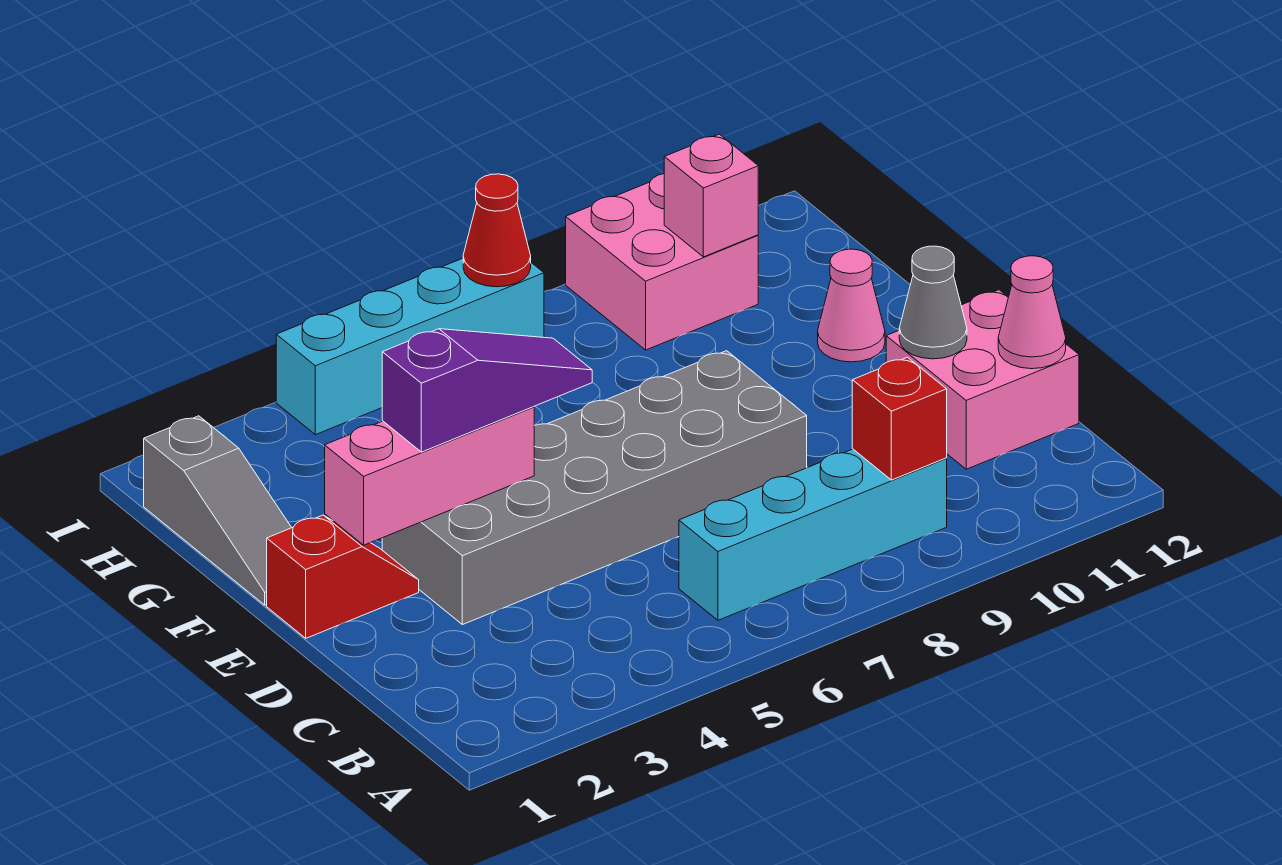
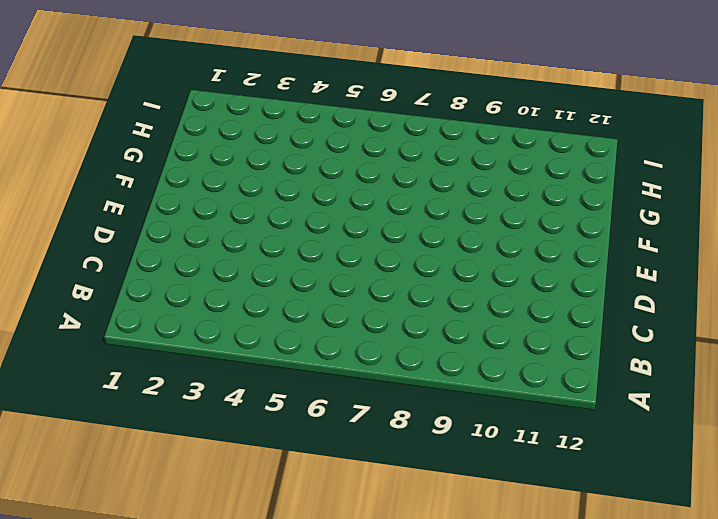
none -> cyan 1x4 brick [679,449,947,620]
none -> pink 2x2 brick [886,290,1079,469]
none -> grey 2x6 brick [382,351,807,625]

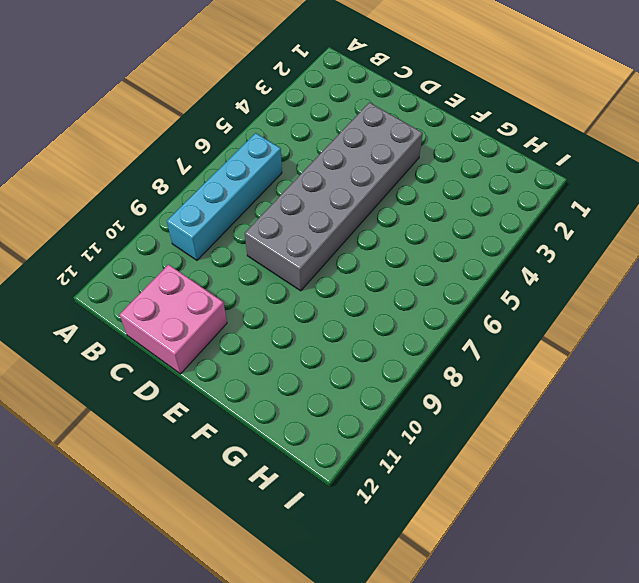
none -> red 1x2 slope [267,515,419,638]
none -> grey 1x3 slope [144,416,292,605]
none -> pink 1x1 cone [818,249,885,362]

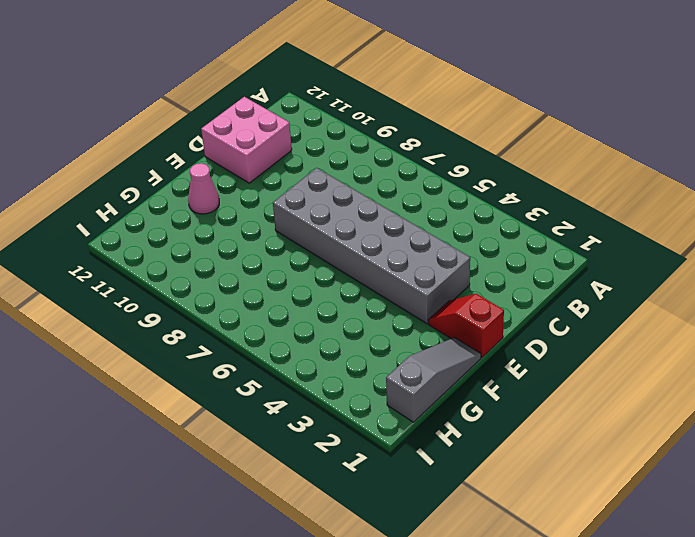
none -> cyan 1x4 brick [679,449,947,620]
none -> pink 2x2 brick [566,174,758,350]
none -> cyan 1x4 brick [276,258,544,435]

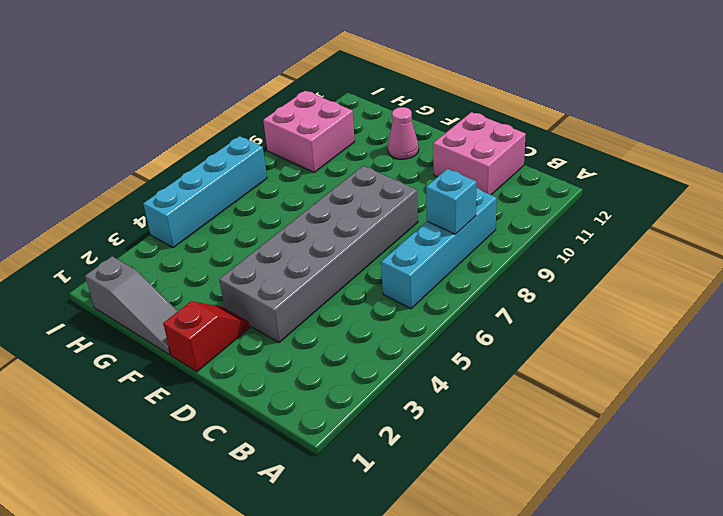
cyan 1x1 brick [426,169,476,234] -> none
none -> red 1x1 brick [852,357,947,480]
none -> pink 1x1 cone [998,256,1066,369]
none -> grey 1x1 cone [899,246,967,359]

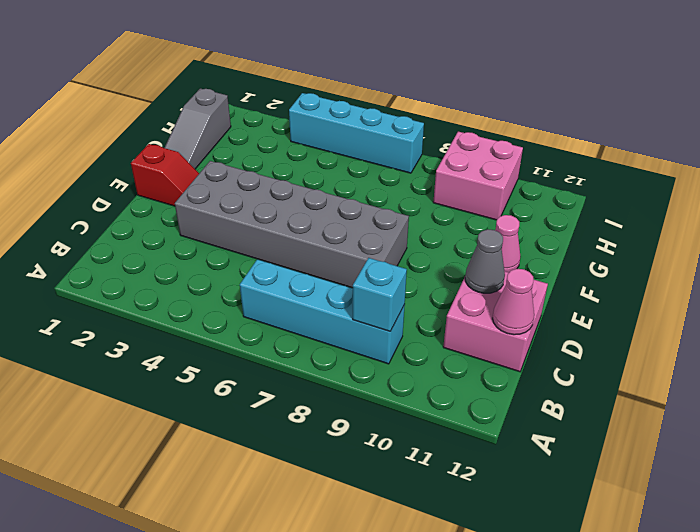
cyan 1x1 brick [353,258,407,331] -> red 1x1 brick [852,357,947,480]
none -> pink 1x3 brick [325,407,534,545]
none -> pink 1x1 brick [664,134,758,257]
none -> red 1x1 cone [463,174,531,287]

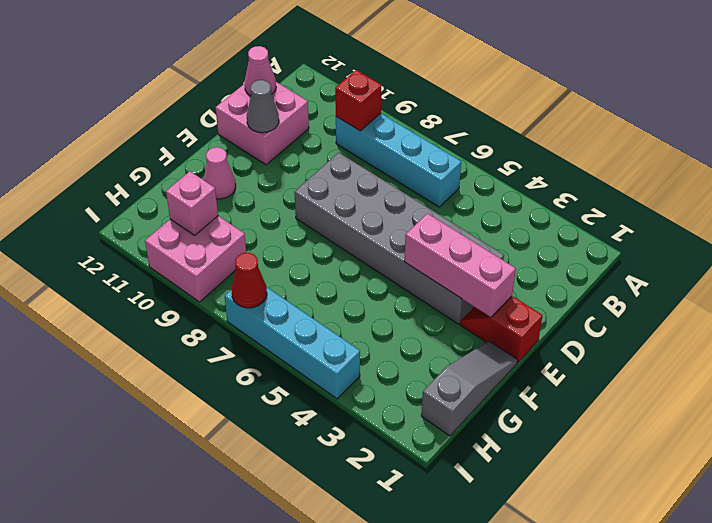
none -> purple 1x3 slope [382,329,592,452]

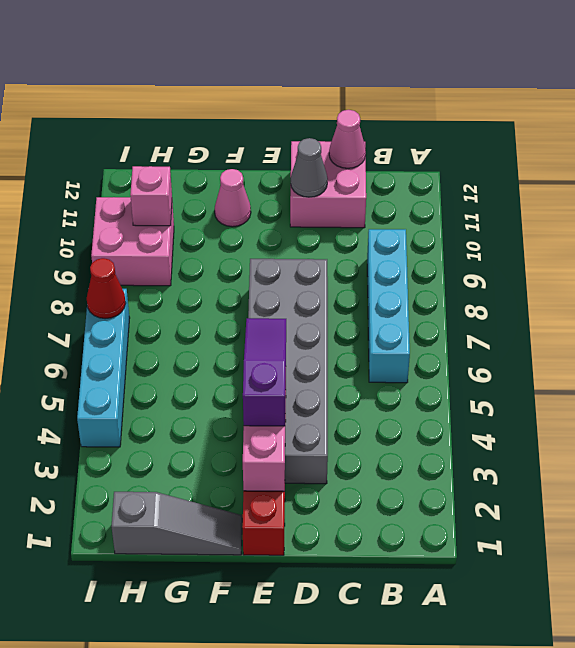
none -> red 1x1 brick [852,357,947,480]

